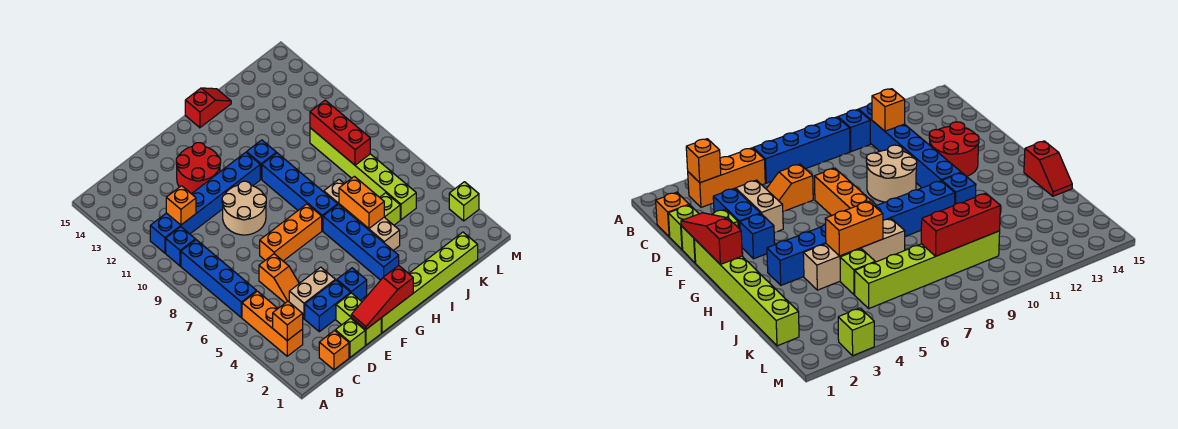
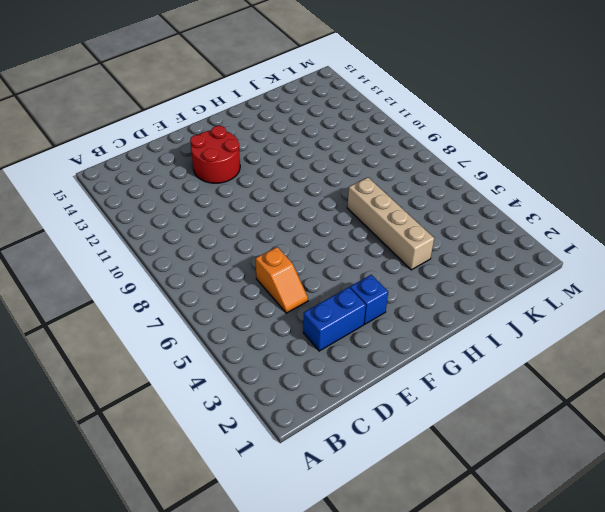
none -> orange 1x3 brick [242,291,303,356]
none -> blue 1x4 brick [181,240,257,317]
none -> blue 1x1 brick [166,227,195,266]

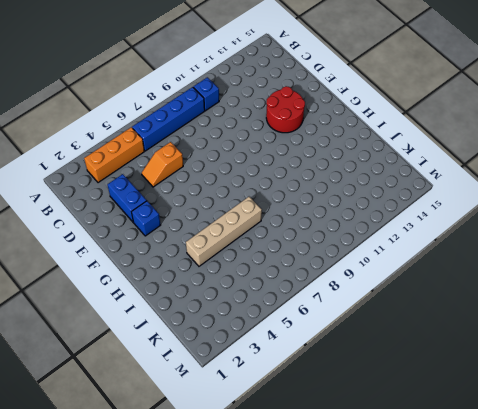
none -> blue 1x6 brick [150,152,260,253]
none -> orange 1x1 brick [319,331,349,370]
none -> lime 1x1 brick [335,318,365,357]

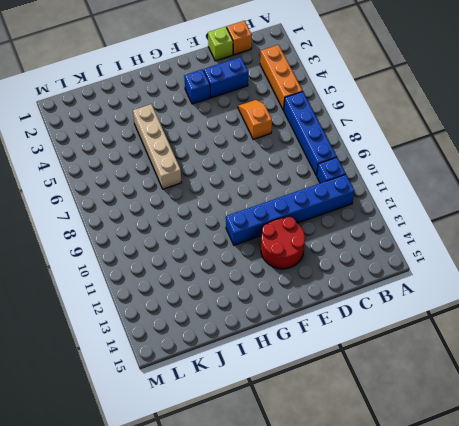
none -> tan 1x2 brick [289,267,335,319]
none -> lime 1x2 brick [336,293,381,345]
none -> orange 1x3 brick [260,204,322,261]

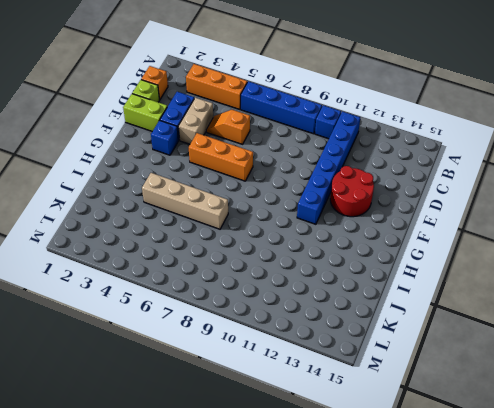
orange 1x3 brick [189,133,253,181] -> orange 1x3 brick turned to [260,204,322,261]
none -> tan 2x2 round brick [222,181,266,235]
none -> lime 1x6 brick [381,232,478,333]
none -> blue 1x4 brick [323,205,399,280]

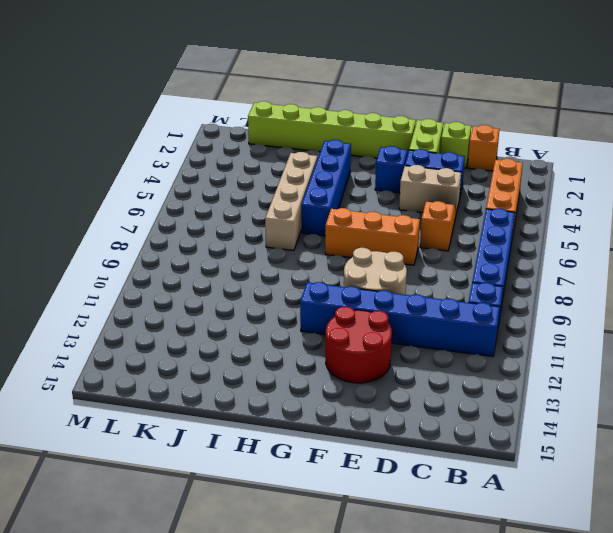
none -> blue 1x4 brick [262,153,338,231]
none -> blue 1x1 brick [247,140,276,179]
none -> red 1x2 slope [185,88,231,128]

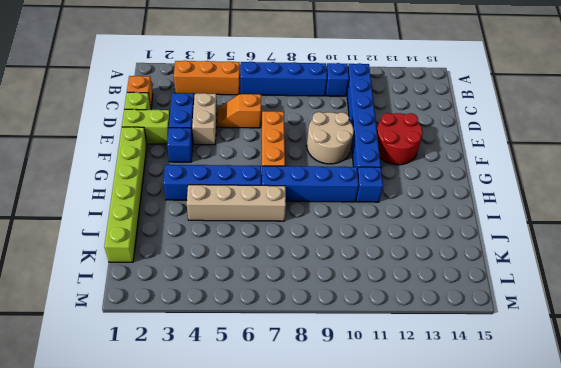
none -> red 1x2 slope [185,88,231,128]
none -> lime 1x1 brick [380,193,400,225]
none -> lime 1x6 brick [310,128,416,220]

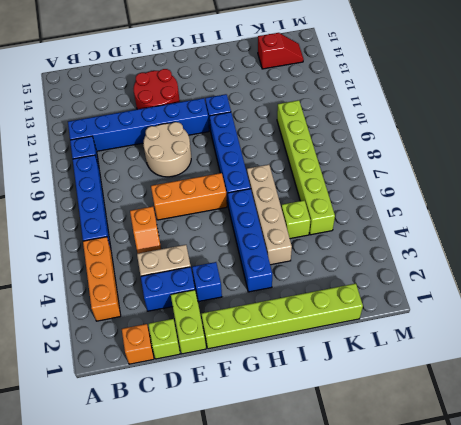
red 1x2 slope [258,33,304,69] -> red 1x2 slope moved to [185,88,231,128]
none -> lime 1x1 brick [449,182,479,221]
none -> orange 1x1 brick [273,301,303,341]
none -> orange 1x1 brick [166,186,196,225]

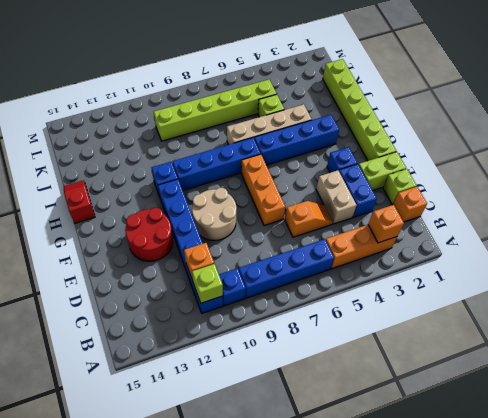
lime 1x1 brick [192,264,223,303] -> lime 1x1 brick moved to [449,182,479,221]
none -> red 1x3 slope [351,266,413,329]
none -> orange 1x2 brick [339,176,384,228]
none -> red 1x3 brick [310,100,370,165]

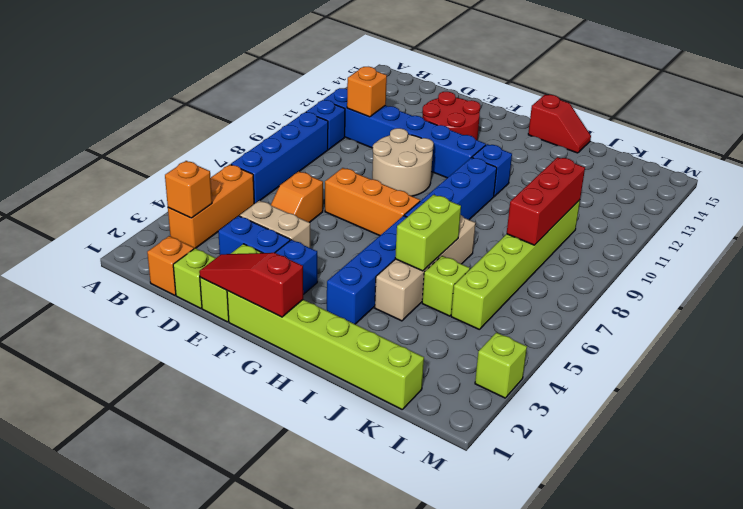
lime 1x2 brick [395,195,461,271] -> orange 1x2 brick [339,176,384,228]

